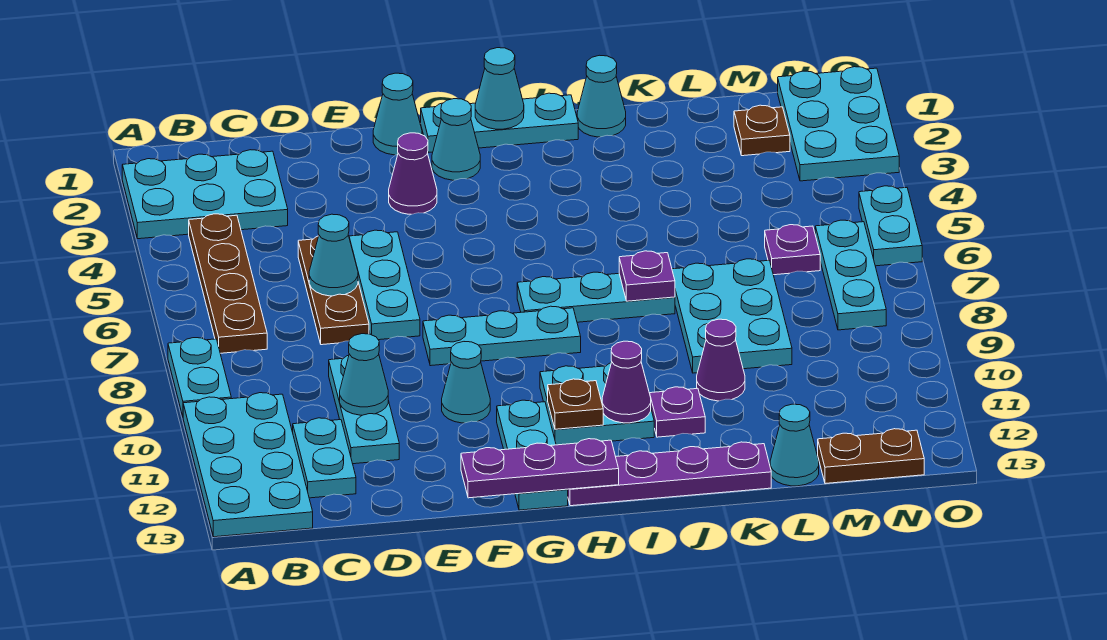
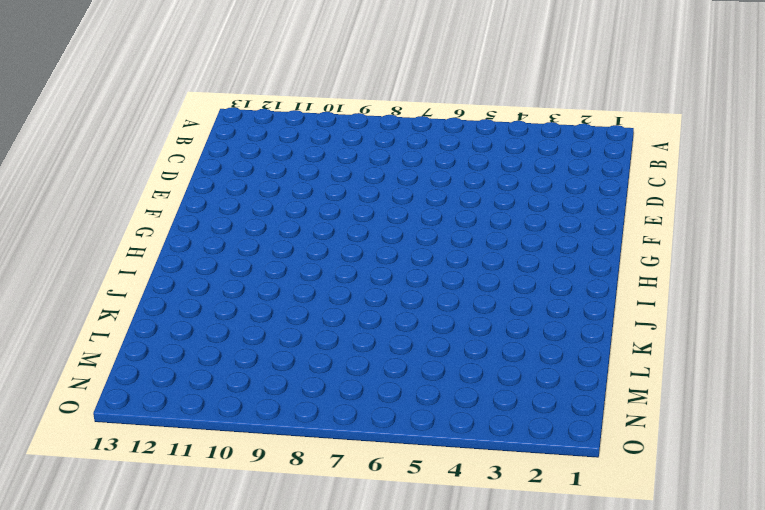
none -> cyan 2x3 plate [122,150,288,239]
none -> cyan 1x2 plate [168,338,231,416]
none -> cyan 2x4 plate [183,393,313,537]
none -> brown 1x4 plate [189,214,267,353]

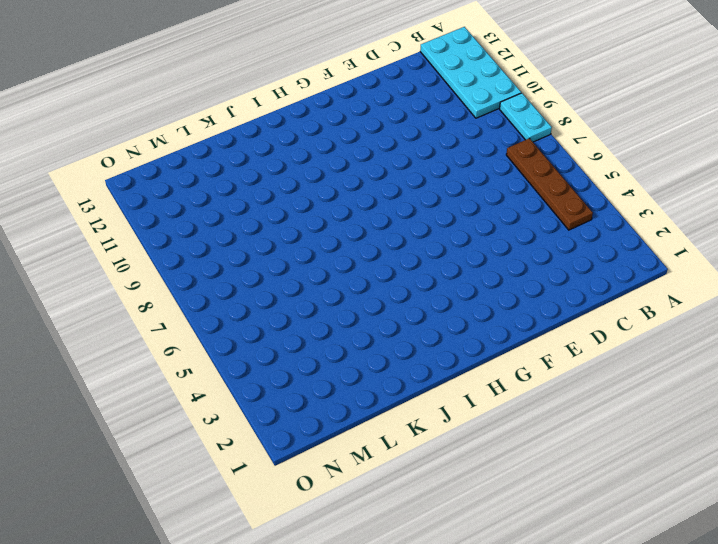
none -> cyan 2x3 plate [122,150,288,239]
none -> cyan 1x2 plate [293,418,356,498]
none -> brown 1x3 plate [298,236,369,345]
none -> cyan 1x3 plate [329,355,399,464]

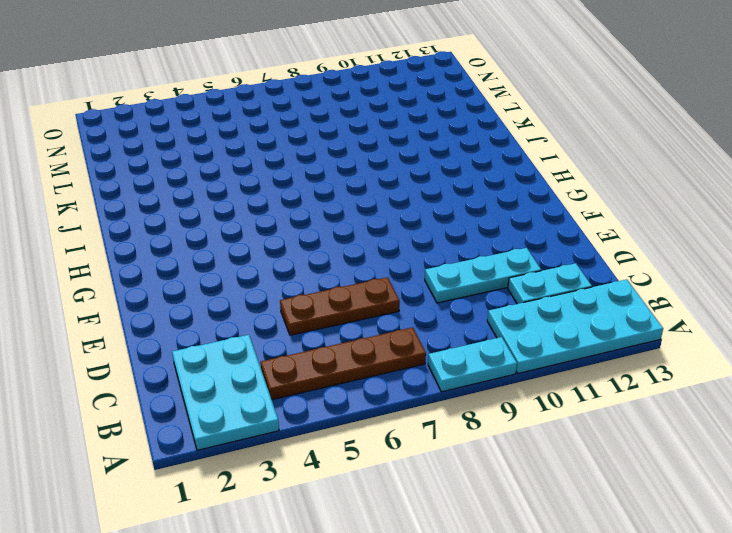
none -> cyan 1x3 plate [349,230,420,340]
none -> cyan 1x1 cone [373,73,422,155]
none -> purple 1x1 cone [389,133,437,214]
none -> cyan 1x3 plate [423,306,581,366]

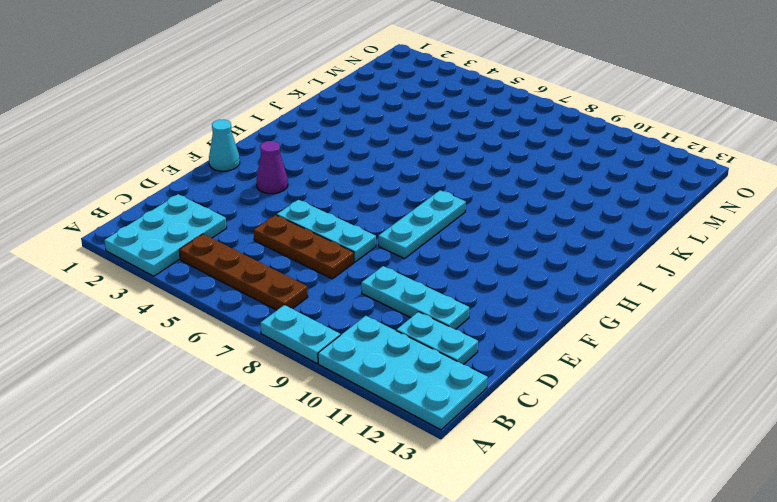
none -> cyan 1x1 cone [442,342,490,423]
none -> cyan 1x3 plate [420,93,578,153]
none -> cyan 1x1 cone [432,99,480,180]
none -> cyan 1x3 plate [497,400,568,510]

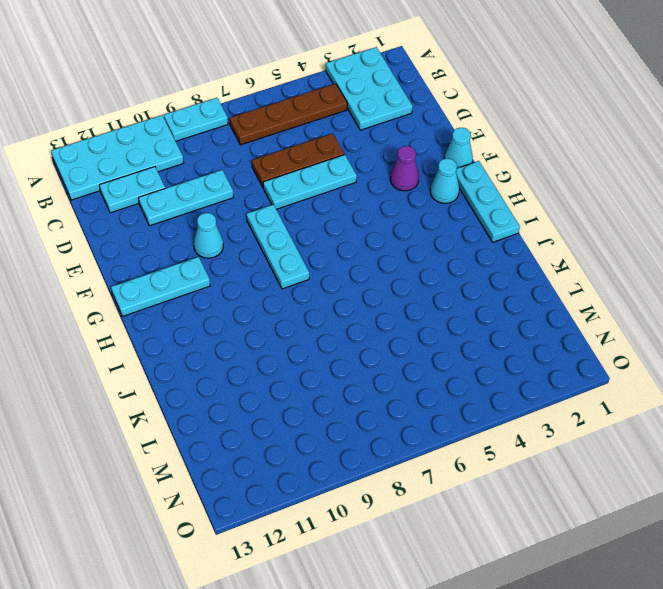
none -> cyan 1x3 plate [517,272,675,322]
none -> cyan 2x2 plate [540,363,654,445]
none -> purple 1x4 plate [568,442,771,506]
none -> cyan 1x1 cone [577,55,626,137]

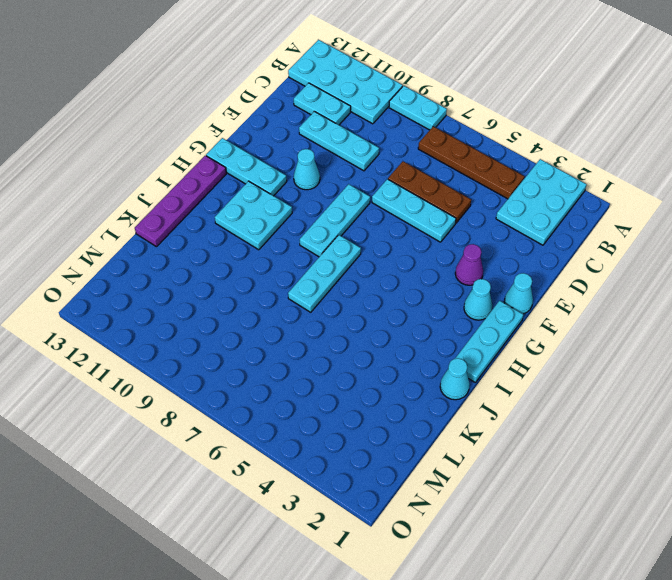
none -> purple 1x1 plate [650,387,705,437]
none -> cyan 2x3 plate [672,259,792,373]
none -> purple 1x1 cone [697,319,745,401]
none -> cyan 1x1 cone [770,404,819,486]

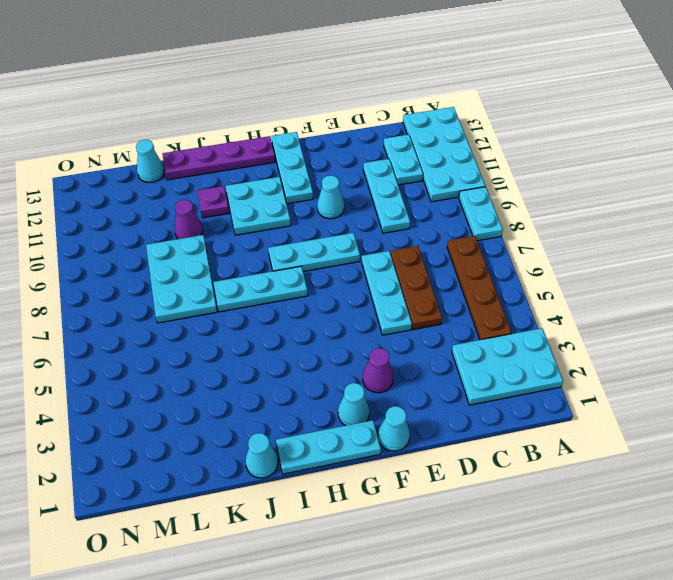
none -> brown 1x1 plate [734,105,790,156]
none -> purple 1x1 plate [765,225,820,275]
none -> brown 1x2 plate [818,429,924,484]
none -> cyan 2x3 plate [778,67,899,181]

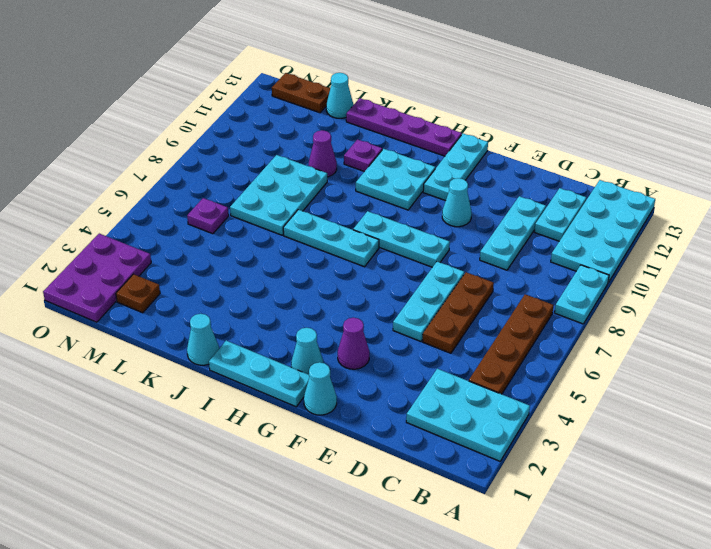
purple 2x3 plate [43,234,151,322] -> cyan 2x3 plate [778,67,899,181]
none -> cyan 1x3 plate [815,220,886,330]
none -> cyan 1x2 plate [859,186,922,266]
none -> cyan 1x1 cone [309,214,358,296]
none -> cyan 1x1 cone [340,334,388,415]

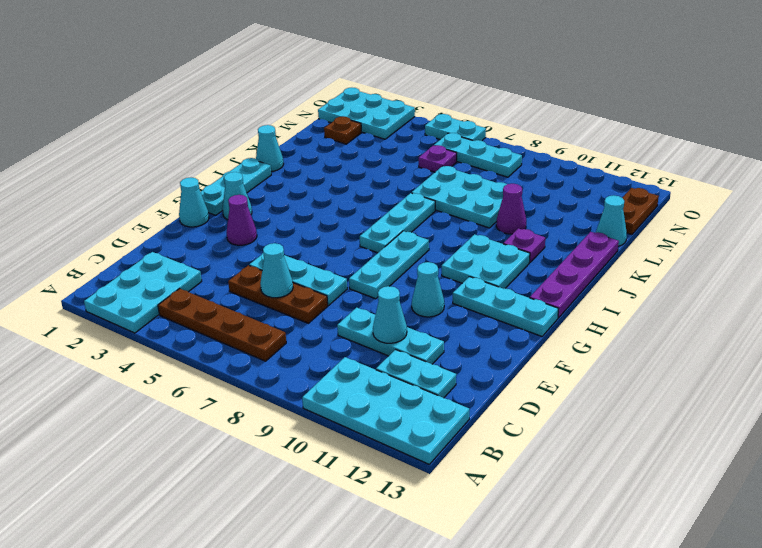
none -> cyan 1x2 plate [168,338,231,416]
none -> purple 1x3 plate [461,439,619,498]
none -> cyan 1x1 cone [475,48,524,129]
none -> brown 1x1 plate [548,379,603,429]

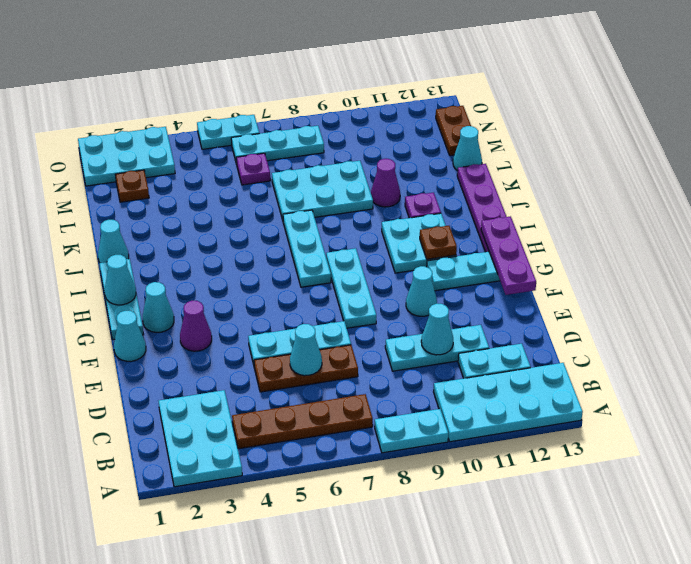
none -> purple 1x1 cone [602,341,651,423]
none -> purple 1x1 plate [619,251,675,301]

